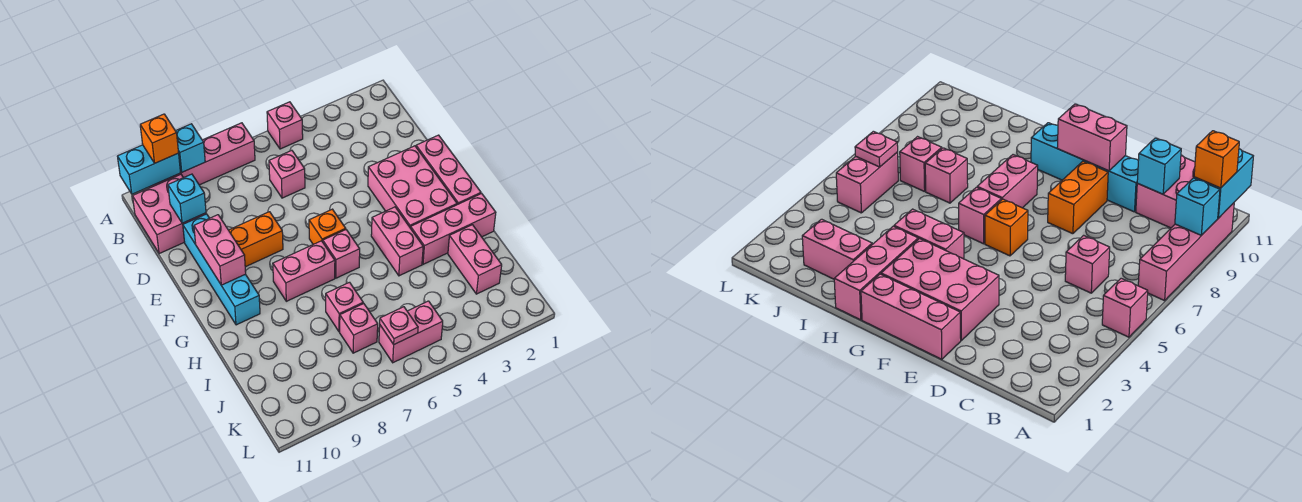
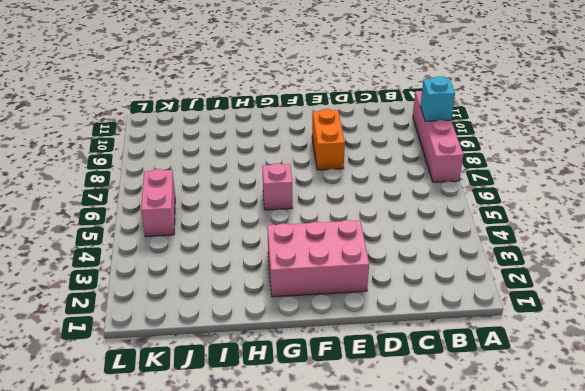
none -> pink 1x1 brick [267,102,303,149]
none -> pink 2x2 brick [133,174,206,254]
none -> pink 1x1 brick [269,150,305,198]

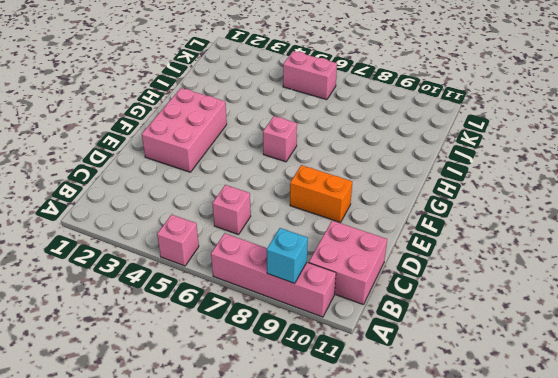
none -> cyan 1x4 brick [183,214,260,325]
none -> pink 1x3 brick [416,135,481,205]
none -> orange 1x1 brick [309,209,346,244]

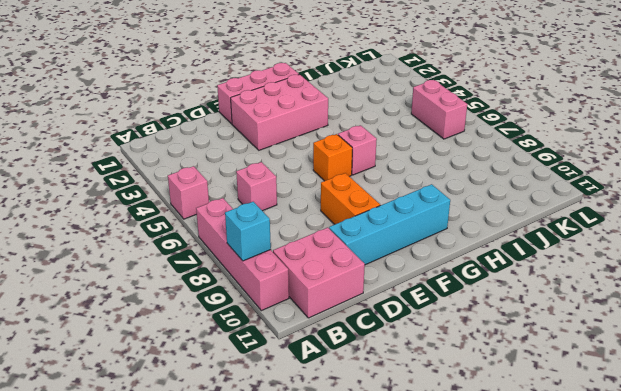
none -> pink 1x2 brick [371,207,423,276]
none -> pink 1x2 brick [273,241,335,301]
none -> pink 1x3 brick [411,193,496,264]

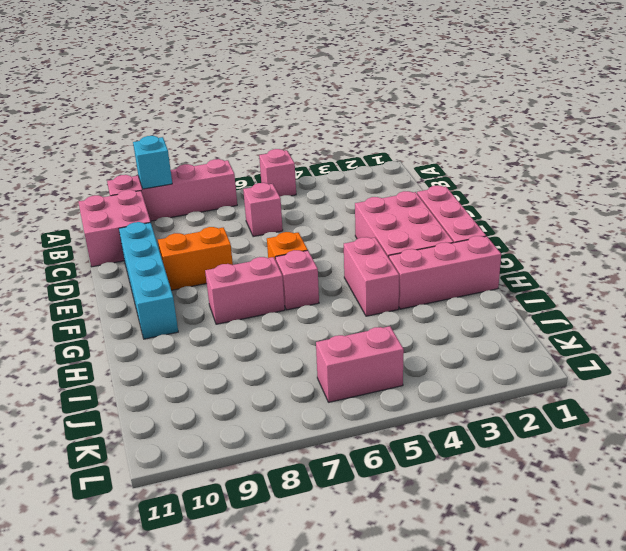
none -> pink 1x2 brick [448,225,502,294]
none -> pink 1x1 brick [326,282,363,332]
none -> pink 1x1 brick [340,303,378,353]

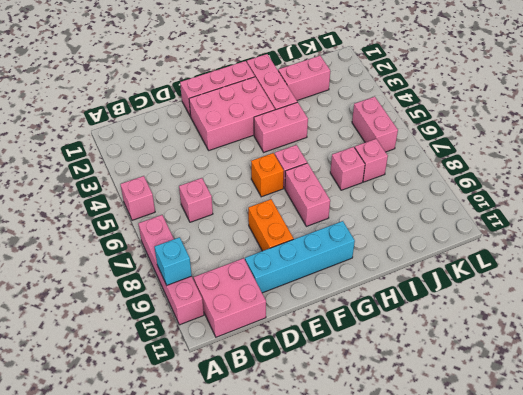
none -> cyan 1x2 brick [118,145,181,194]
none -> cyan 1x1 brick [168,174,206,223]
none -> pink 1x2 brick [194,215,246,285]

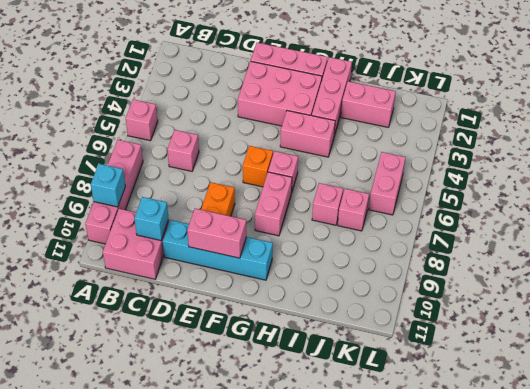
none -> cyan 1x2 brick [118,145,181,194]
none -> pink 1x1 plate [380,307,418,344]
none -> orange 1x1 brick [140,114,179,163]

